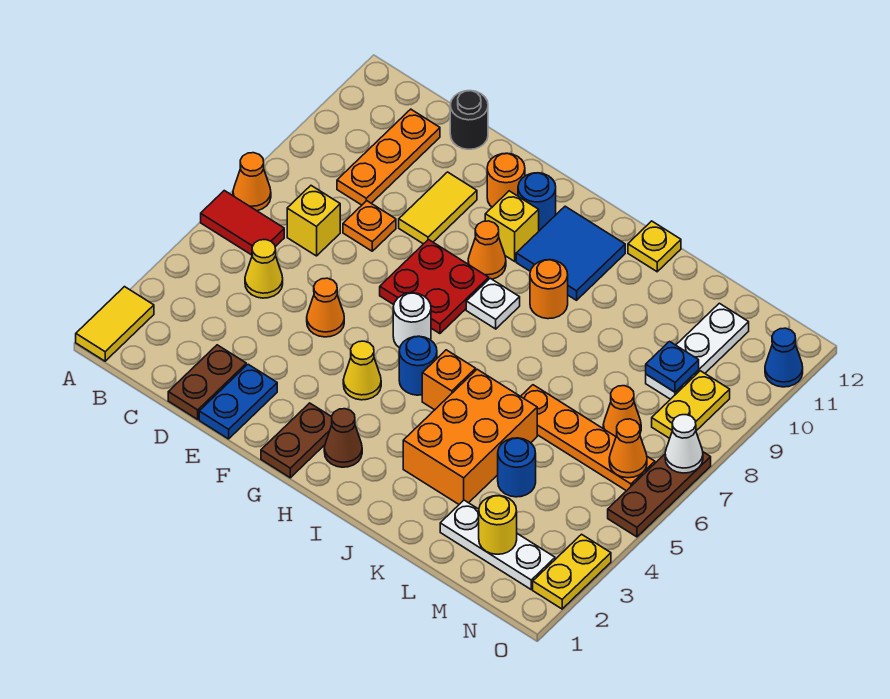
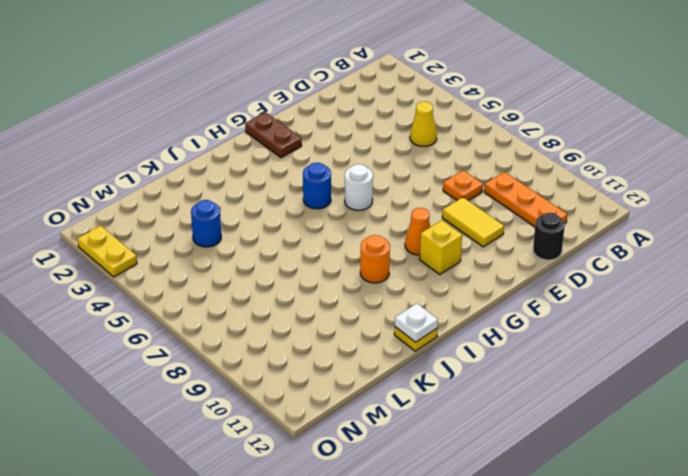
white 1x1 plate [395,304,438,342] -> white 1x1 plate moved to [466,278,520,329]
none -> yellow 1x2 tile [76,287,154,361]
none -> red 1x2 tile [201,191,284,255]
none -> orange 1x1 cone [233,153,271,211]
none -> yellow 1x1 brick [287,186,340,256]

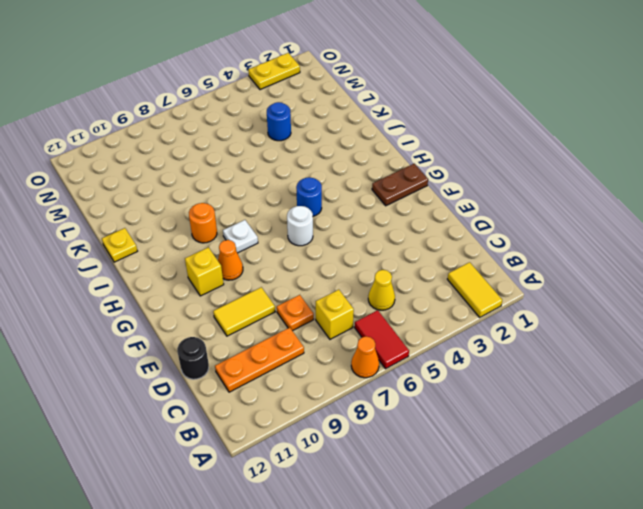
yellow 1x2 tile [447,262,502,317] -> yellow 1x2 tile turned to [76,287,154,361]
none -> brown 1x2 plate [168,345,246,419]
none -> blue 1x2 plate [199,364,277,439]
none -> orange 1x1 cone [307,278,344,337]
none -> red 2x2 plate [380,240,489,334]

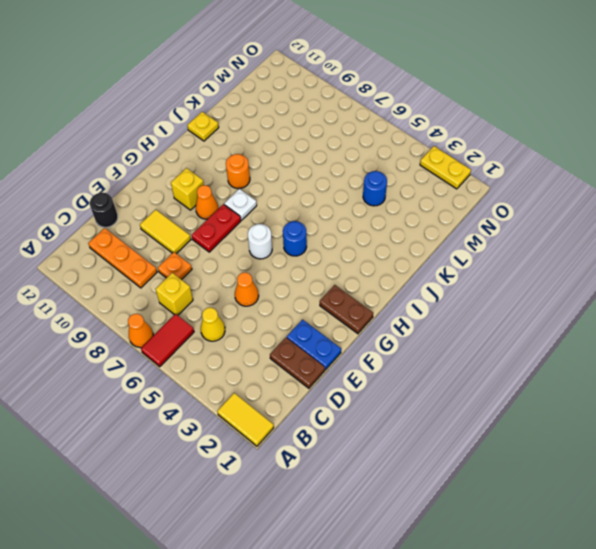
red 1x2 plate [192,204,241,252] -> red 2x2 plate [380,240,489,334]
none -> orange 1x1 round brick [487,153,525,207]
none -> yellow 1x1 cone [343,341,381,400]
none -> blue 1x1 round brick [518,173,556,231]
none -> brown 1x1 cone [324,409,362,467]

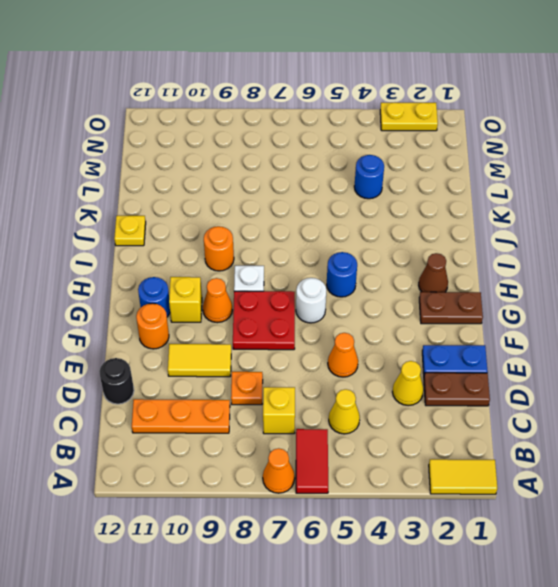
yellow 1x1 cone [393,361,423,406] -> yellow 1x1 cone moved to [343,341,381,400]
none -> blue 2x2 tile [516,206,625,300]
none -> orange 1x1 brick [422,350,476,410]
none -> orange 2x3 brick [403,369,537,504]
none -> orange 1x4 plate [521,385,655,491]

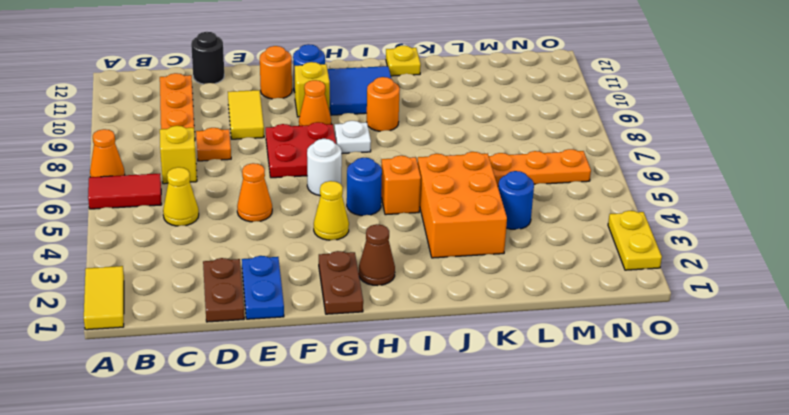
none -> white 1x3 plate [440,500,555,589]
none -> orange 1x1 cone [603,386,641,436]
none -> white 1x3 plate [646,303,749,399]
none -> yellow 1x2 plate [652,371,730,438]

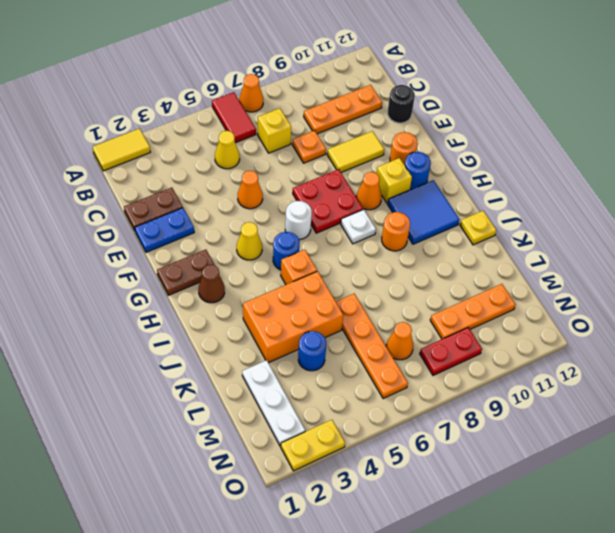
orange 1x3 plate [430,284,516,339] -> white 1x3 plate [646,303,749,399]
red 1x2 plate [420,327,482,375] -> yellow 1x2 plate [652,371,730,438]
none -> brown 1x3 plate [608,452,711,537]
none -> blue 1x1 cone [765,328,803,387]
none -> yellow 1x1 round brick [479,496,517,554]
none -> blue 1x1 plate [646,342,699,392]

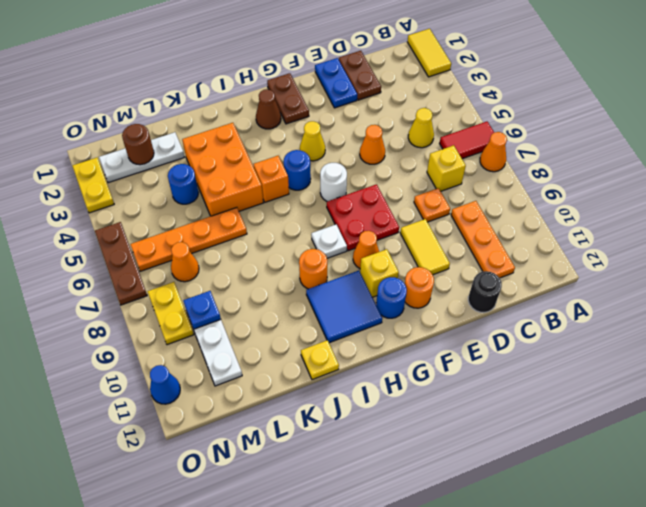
brown 1x1 round brick [122,124,154,165] -> yellow 1x1 round brick [479,496,517,554]
none -> orange 1x1 cone [609,419,647,478]
none -> white 1x1 cone [665,415,703,473]

